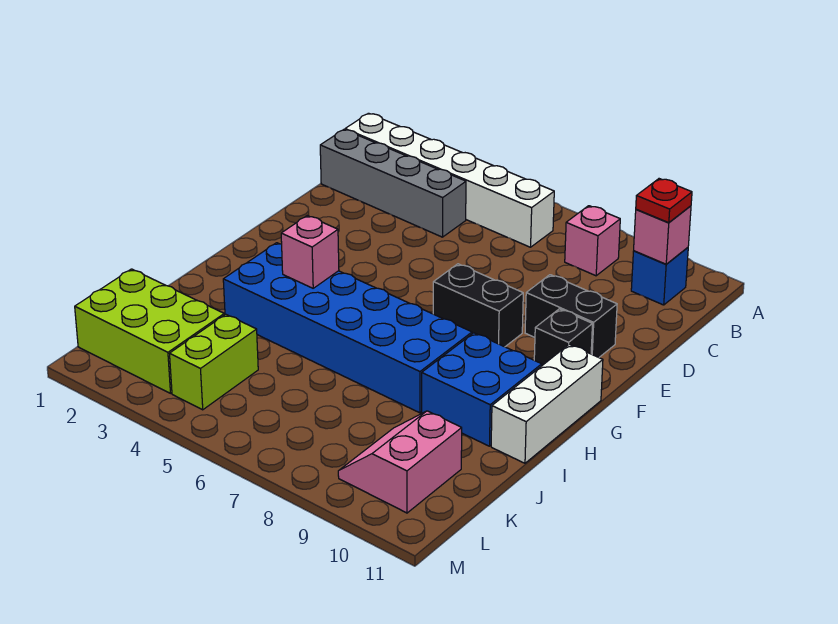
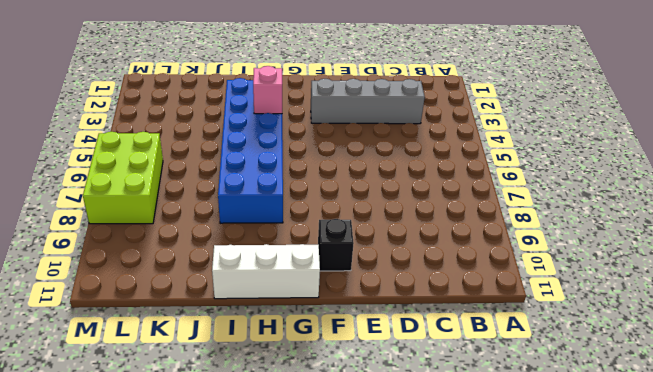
grey 1x4 brick [311,79,425,124] -> grey 1x4 brick turned to [320,130,466,237]
lime 2x3 brick [83,132,163,224] -> lime 2x3 brick moved to [75,269,224,393]
none -> white 1x6 brick [345,113,554,247]
none -> pink 1x1 brick [565,206,620,276]
none -> blue 1x1 brick [631,248,688,305]

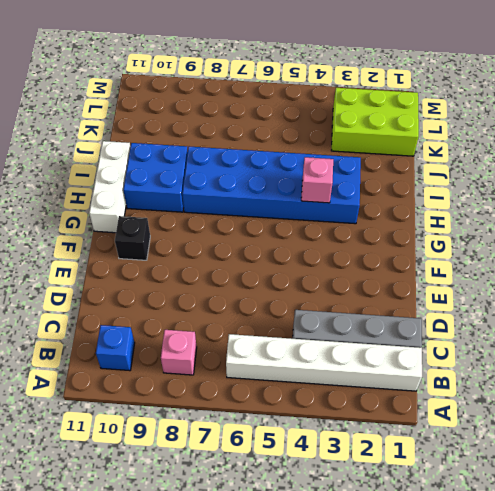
none -> black 1x2 brick [525,275,617,357]
none -> black 1x2 brick [433,264,523,347]
none -> lime 1x2 brick [170,314,258,410]

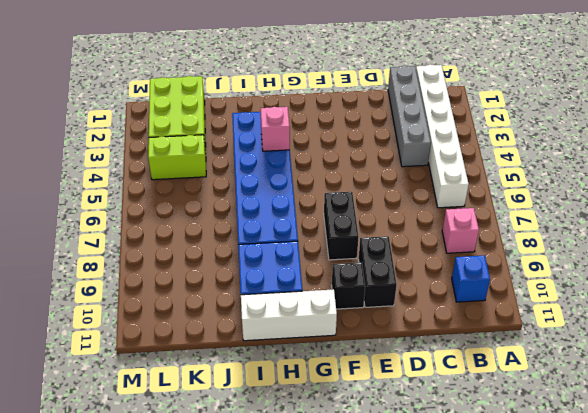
none -> pink 2x2 slope [338,411,462,513]
none -> pink 1x1 brick [634,206,691,264]
none -> red 1x1 plate [636,179,692,223]

